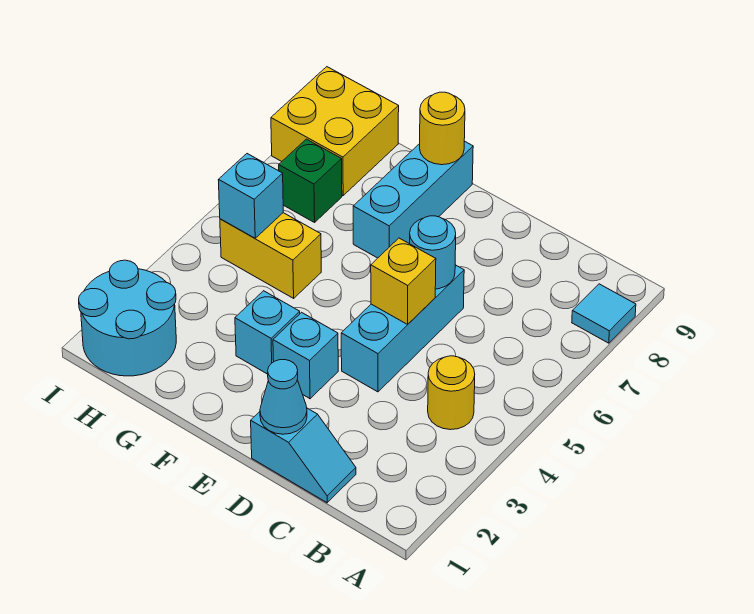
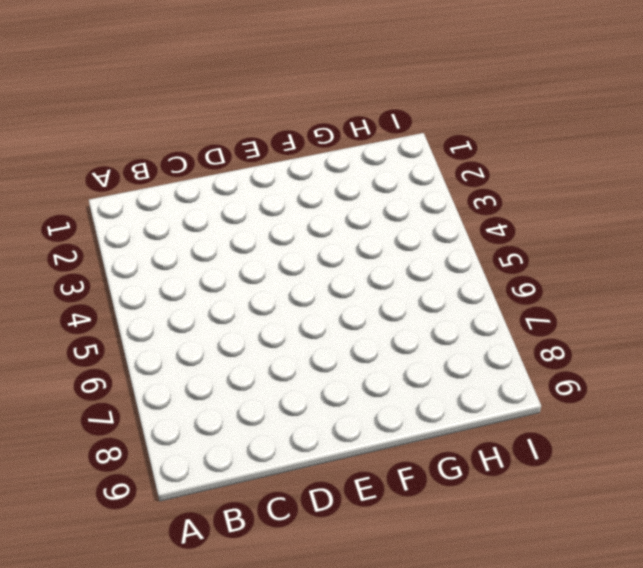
none -> cyan 1x1 tile [572,284,636,343]
none -> yellow 1x1 round brick [428,356,475,430]
none -> cyan 1x2 slope [251,408,356,503]

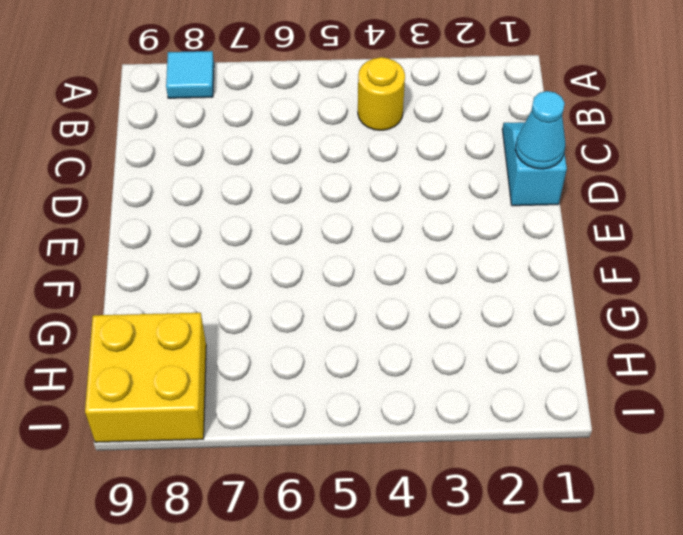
none -> cyan 1x3 brick [341,265,464,392]
none -> cyan 1x1 brick [273,312,338,399]
none -> cyan 1x1 brick [235,291,300,374]

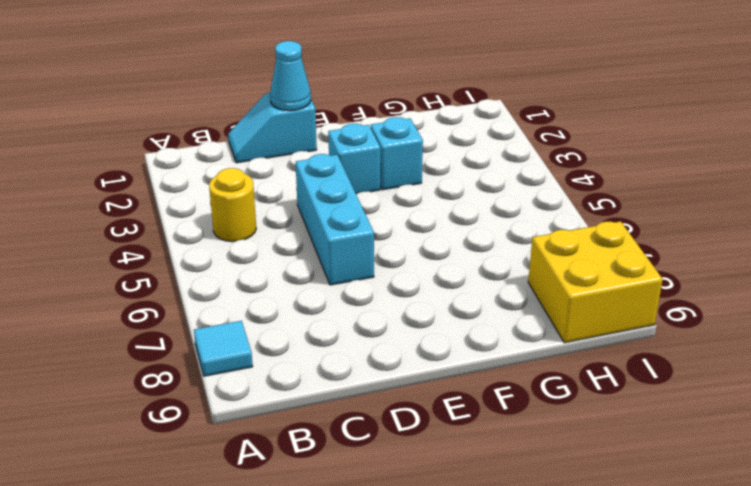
none -> cyan 1x3 brick [353,141,473,258]
none -> yellow 1x2 brick [220,213,321,298]
none -> cyan 2x2 round brick [79,260,176,376]

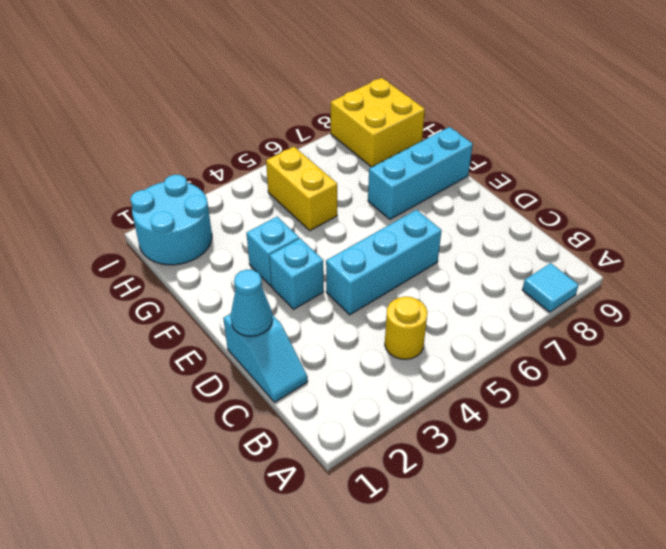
none -> green 1x1 brick [279,139,342,222]
none -> yellow 1x1 brick [371,238,436,324]
none -> cyan 1x1 round brick [410,216,456,289]

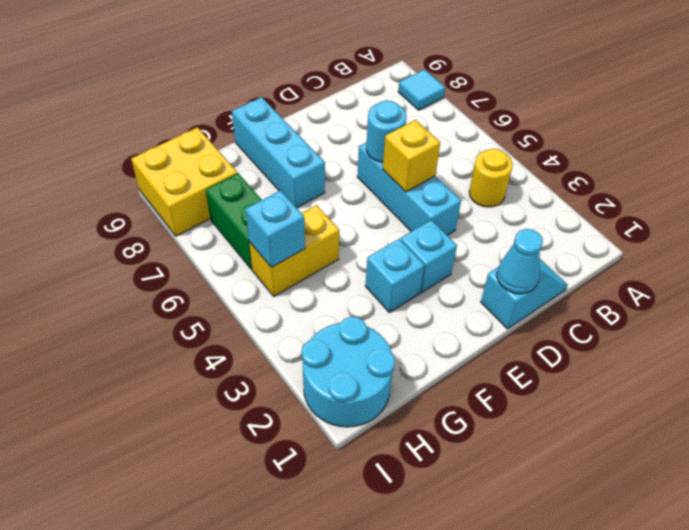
green 1x2 brick [206,173,261,269] -> green 1x1 brick [279,139,342,222]
none -> yellow 1x1 round brick [420,92,465,165]

